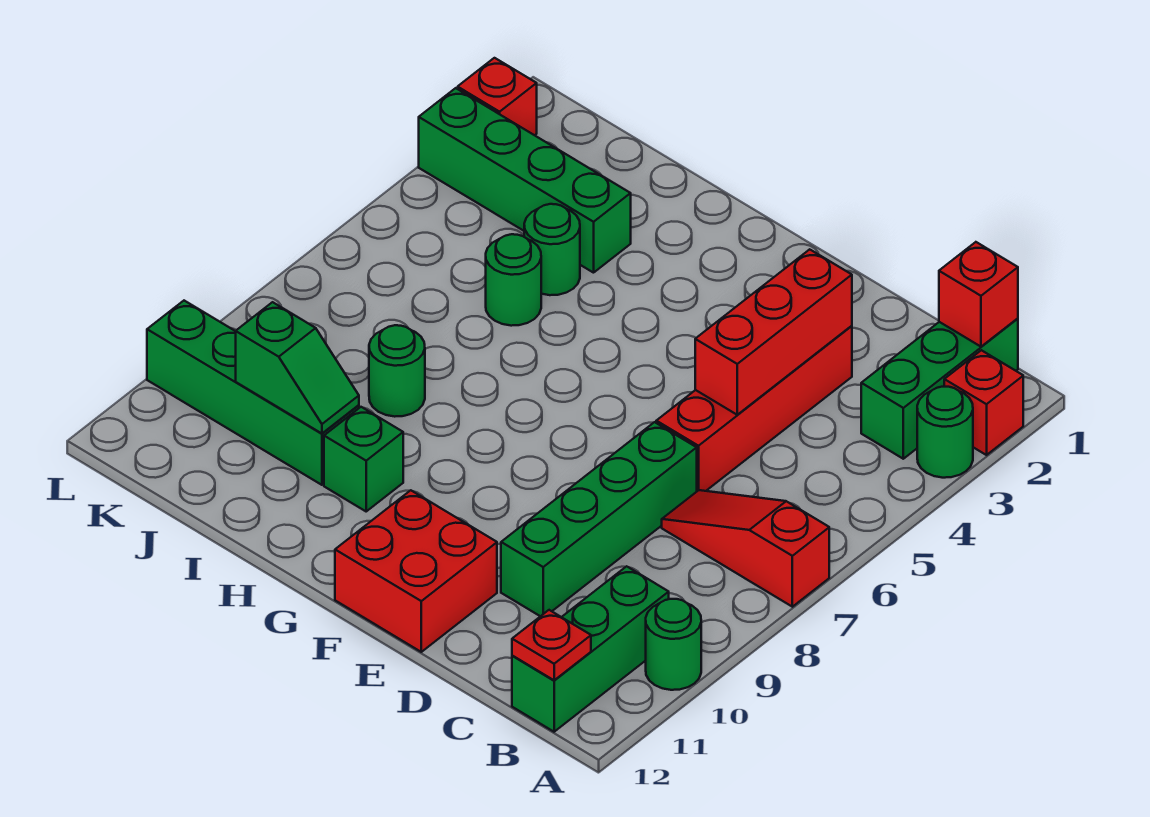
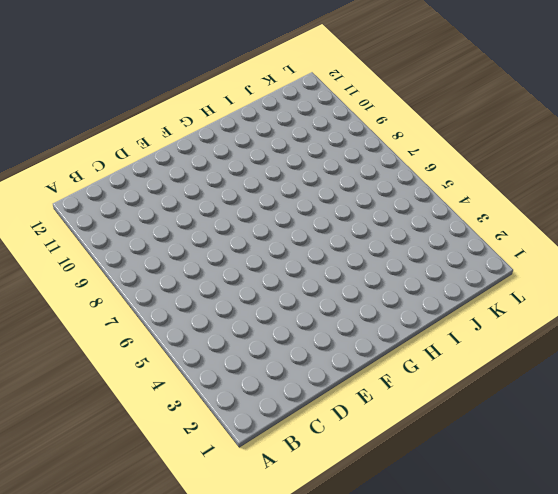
none -> red 1x1 brick [944,350,1023,455]
none -> green 1x1 round brick [917,387,973,478]
none -> red 1x3 slope [662,490,829,607]

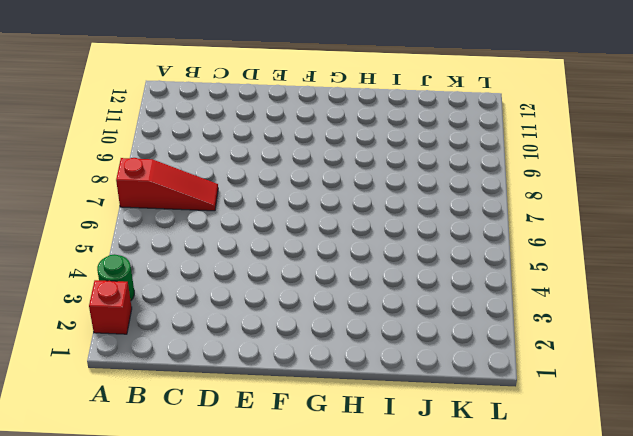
none -> green 1x1 round brick [646,599,701,690]
none -> green 1x3 brick [861,318,1018,459]
none -> green 1x3 brick [512,566,669,732]

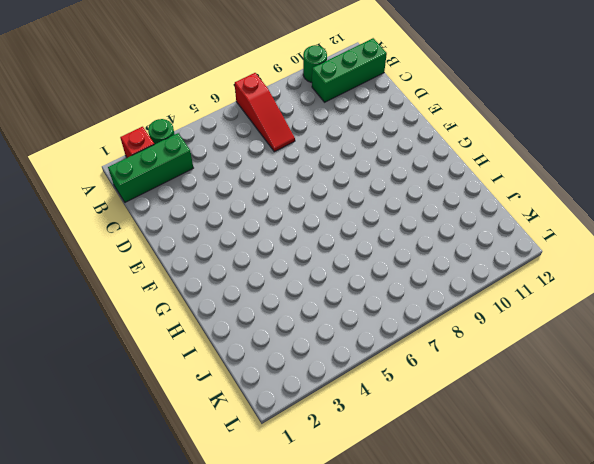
none -> red 1x4 brick [656,326,852,491]
none -> green 1x4 brick [501,422,697,616]
none -> red 2x2 brick [335,490,497,652]

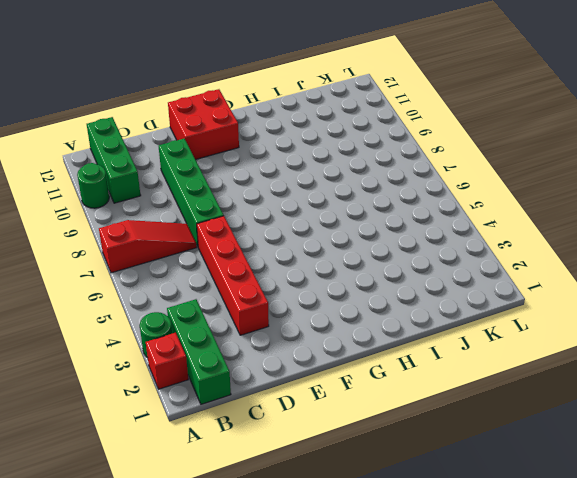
none -> green 1x1 brick [324,407,403,511]
none -> green 1x4 brick [419,88,631,273]
none -> green 1x1 round brick [524,204,580,295]

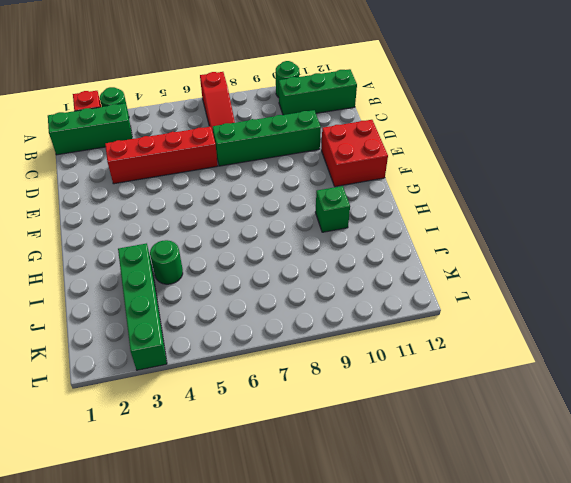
none -> green 1x1 round brick [486,234,541,326]
none -> green 1x1 round brick [369,325,425,417]
none -> green 1x4 brick [147,301,359,485]

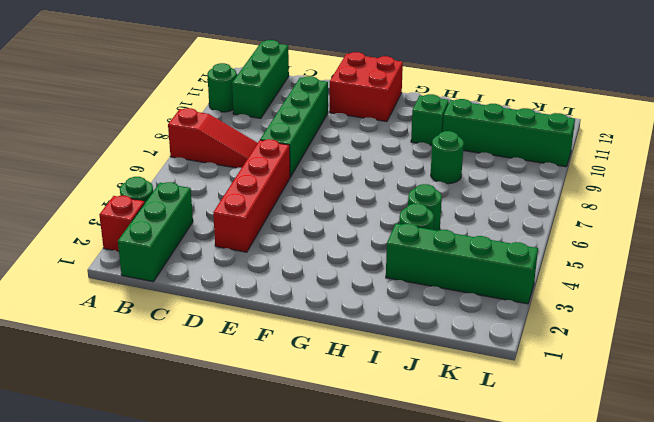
none -> red 1x1 brick [458,58,537,135]
none -> red 1x1 brick [939,242,1018,347]
none -> red 1x1 plate [512,610,591,680]

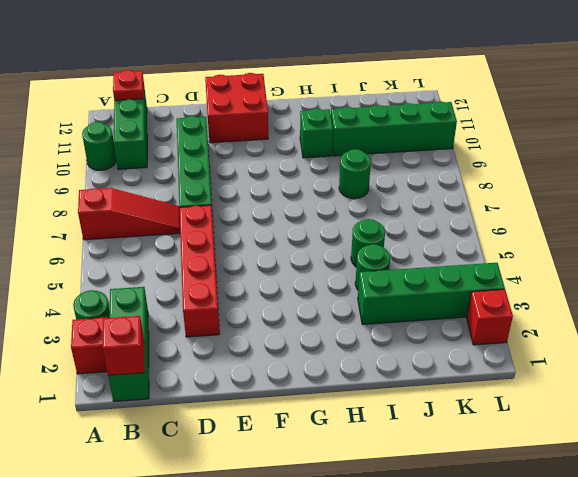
none -> red 1x3 brick [695,249,852,415]
none -> green 1x2 slope [236,302,359,433]

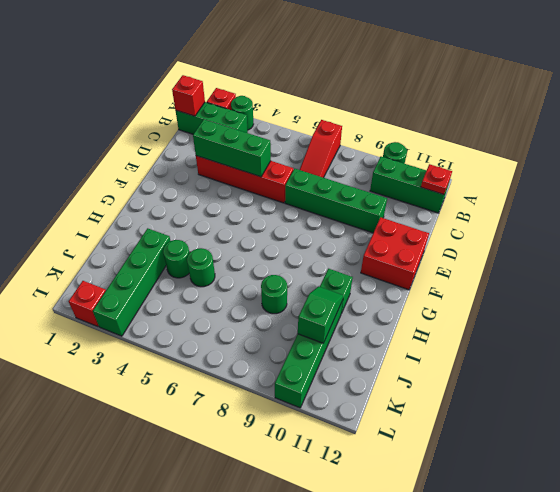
green 1x3 brick [193,119,271,177] -> red 1x3 brick [695,249,852,415]

